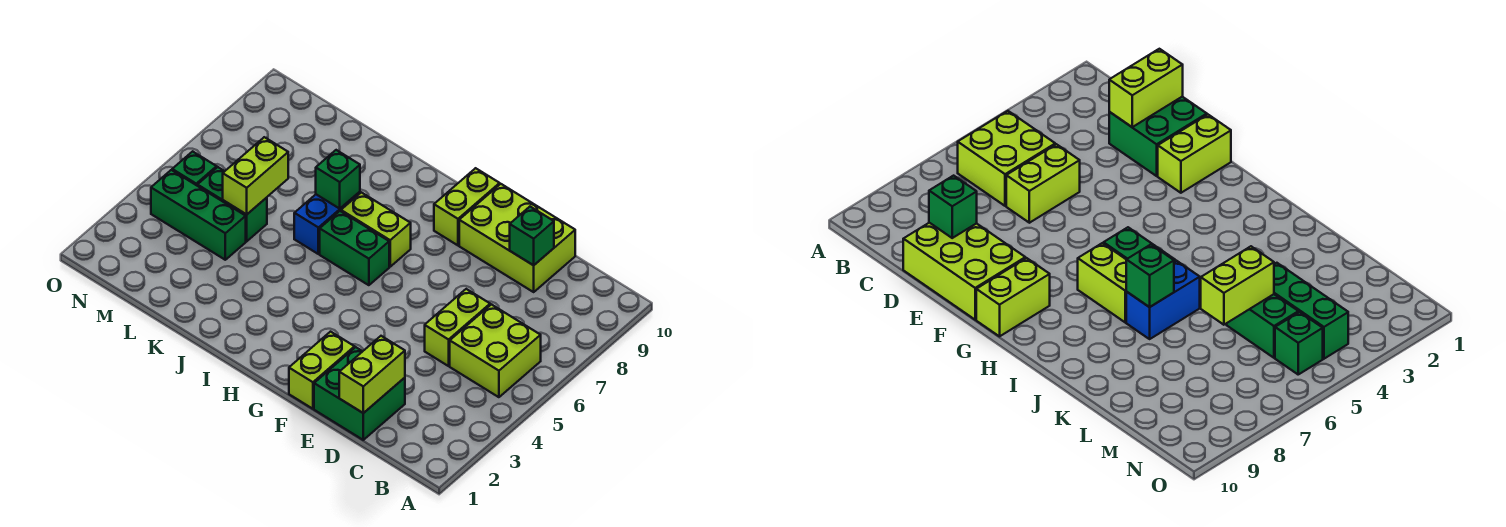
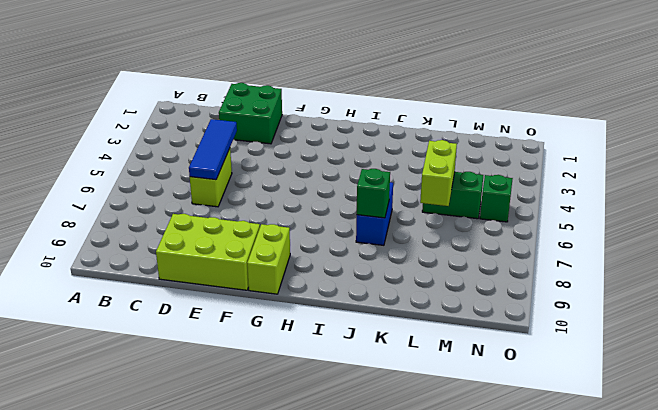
blue 1x3 tile [189,119,237,180] -> none
none -> lime 2x2 brick [450,304,541,397]
none -> lime 1x2 brick [289,332,355,409]
none -> green 1x2 brick [320,211,389,285]

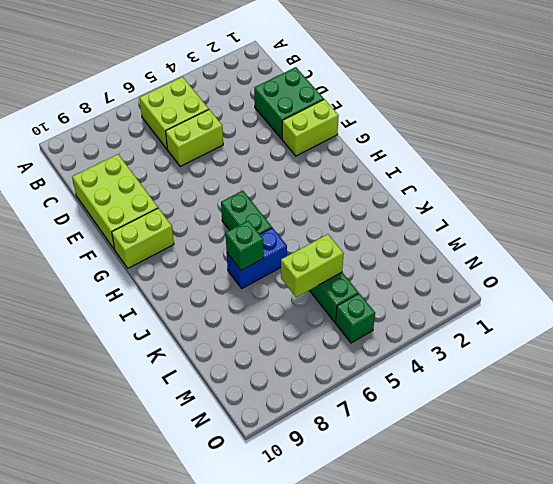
none -> lime 1x2 brick [341,192,411,267]
none -> green 1x3 brick [151,170,246,260]
none -> lime 1x2 brick [339,336,405,413]

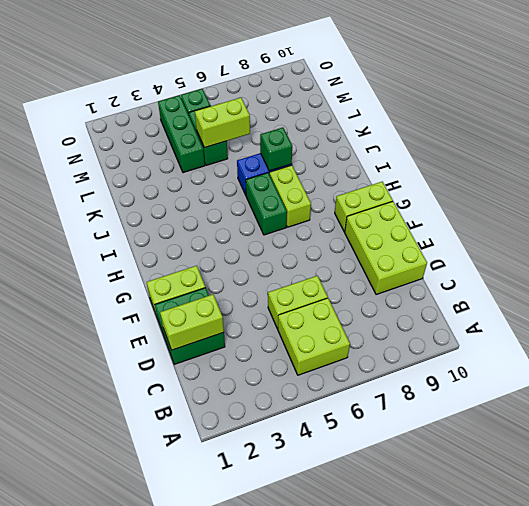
none -> green 1x1 brick [510,207,554,265]

